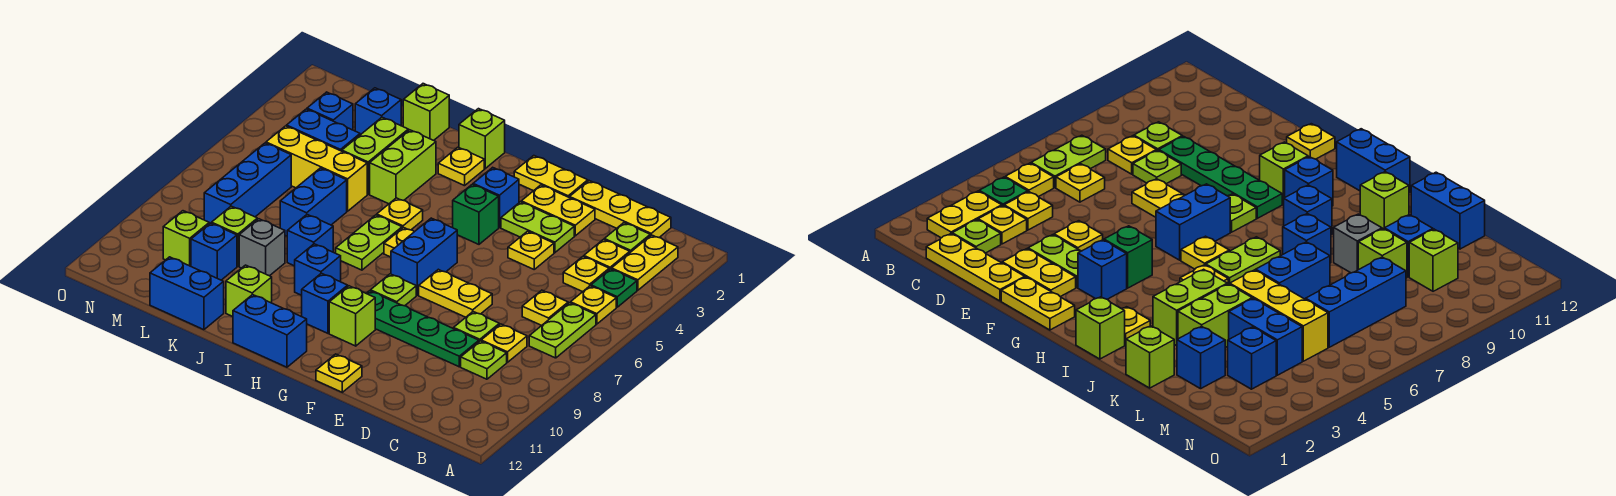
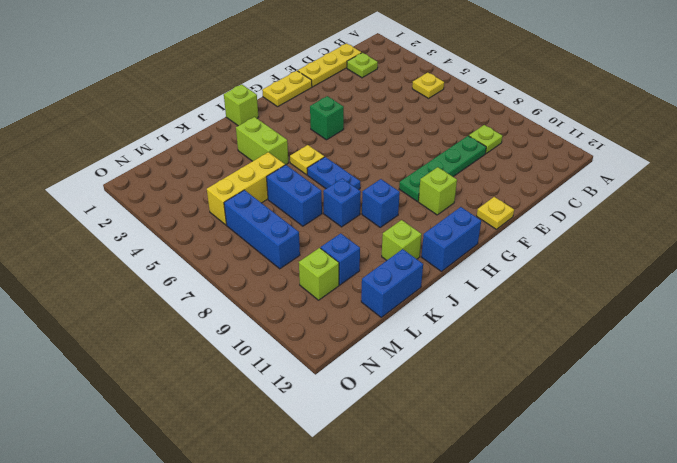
blue 1x2 plate [307,157,360,190] -> lime 1x2 plate [336,215,402,270]
none -> yellow 1x2 plate [612,235,678,290]
none -> green 1x1 plate [591,269,637,307]
none -> lime 1x2 plate [529,303,596,358]
none -> yellow 1x1 plate [584,240,630,270]

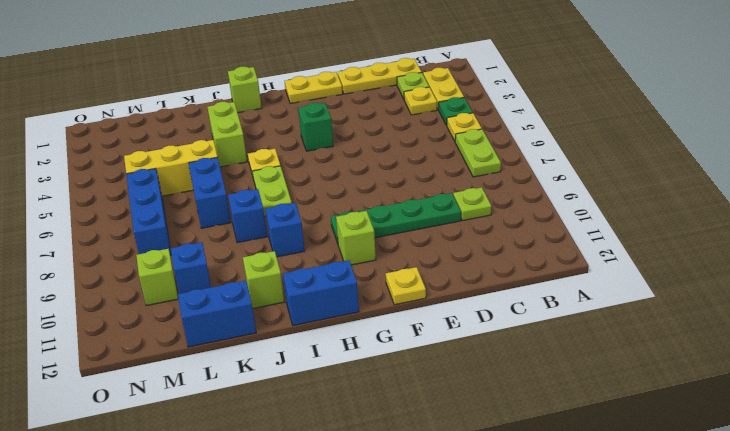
none -> yellow 1x1 plate [563,257,609,292]
none -> yellow 1x1 plate [522,290,568,325]
none -> yellow 1x1 plate [481,324,527,362]
none -> lime 1x1 plate [454,312,499,341]

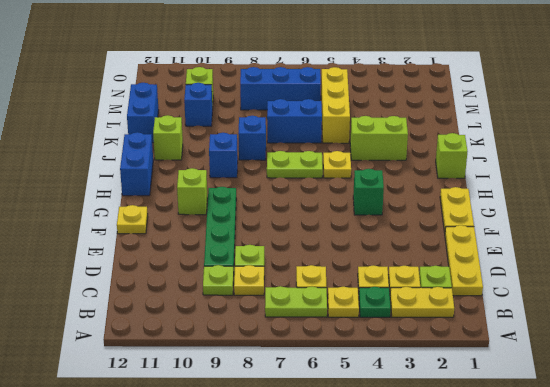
none -> yellow 1x2 plate [521,185,595,236]
none -> lime 1x2 plate [501,202,574,253]
none -> yellow 1x1 plate [508,231,554,269]
none -> yellow 1x2 plate [419,269,492,317]

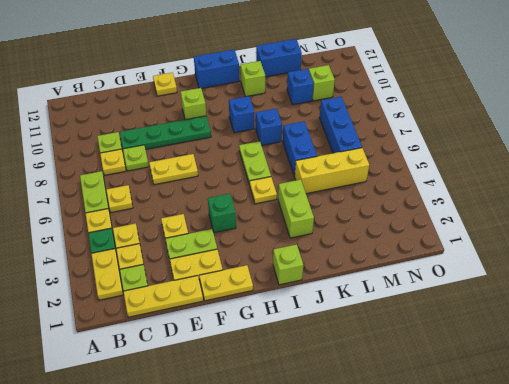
none -> blue 1x1 brick [473,167,519,228]
none -> blue 1x2 brick [391,218,457,295]
none -> lime 1x1 plate [371,274,416,306]
none -> yellow 1x1 plate [384,228,414,257]

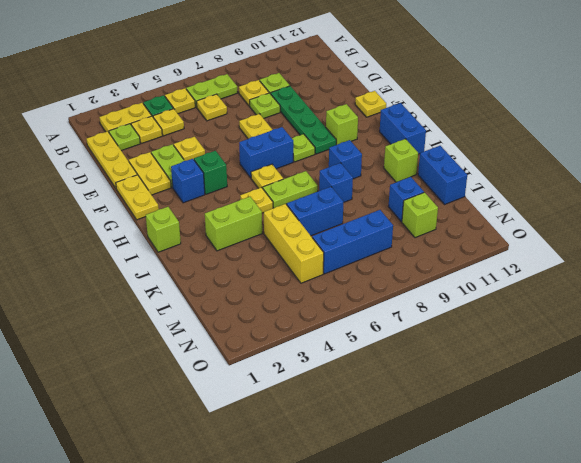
none -> blue 1x1 brick [302,273,348,333]
none -> yellow 1x1 plate [438,147,484,186]
none -> lime 1x1 brick [403,84,449,140]
none -> lime 1x2 brick [342,117,408,194]

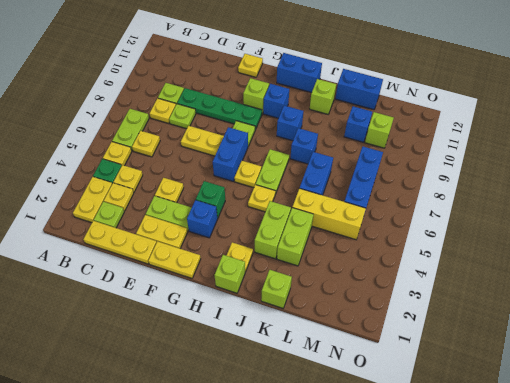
none -> grey 1x1 brick [239,219,285,276]
none -> blue 1x1 brick [355,88,401,135]
none -> blue 1x2 brick [287,109,360,151]
none -> lime 1x1 brick [212,206,257,266]

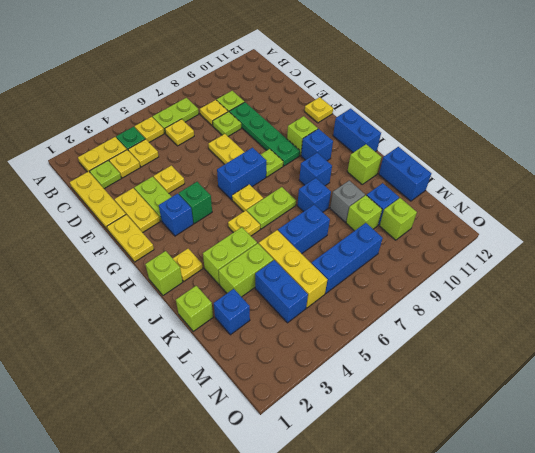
none -> blue 1x1 brick [307,92,353,130]

